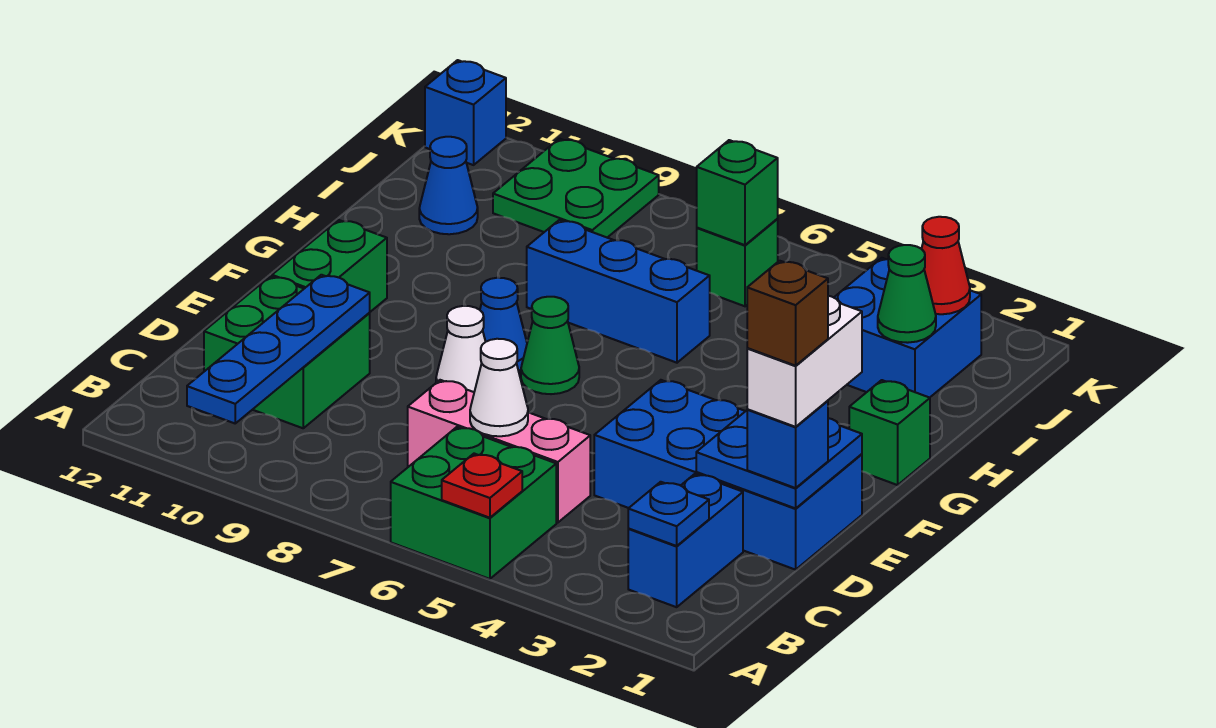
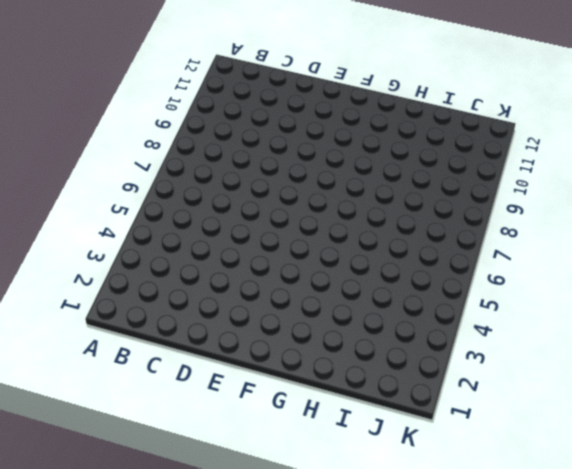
none -> green 2x2 brick [391,427,556,579]
none -> blue 1x2 brick [628,474,743,607]
none -> pink 1x3 brick [408,380,590,523]

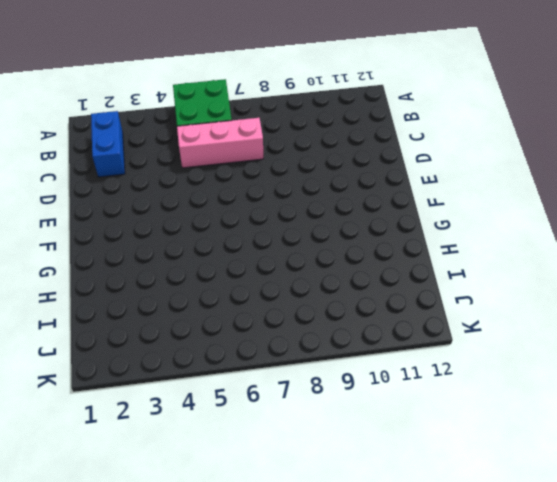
none -> green 2x2 brick [204,276,370,428]
none -> blue 2x4 brick [594,380,862,570]
none -> white 1x1 cone [436,306,486,392]

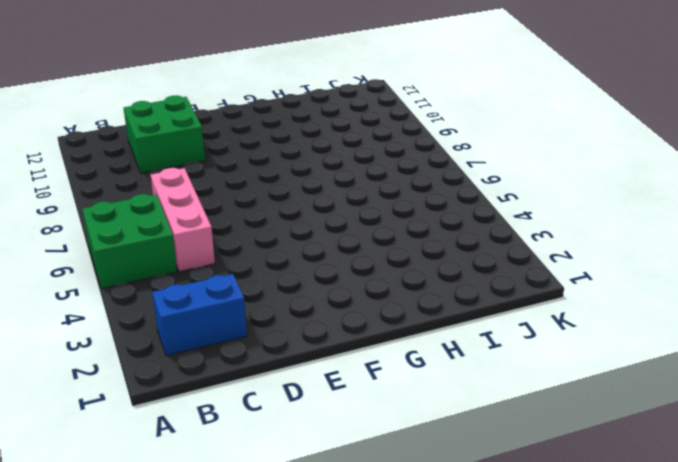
none -> blue 2x4 brick [594,380,862,570]
none -> white 1x1 cone [436,306,486,392]
none -> green 1x2 brick [272,220,387,312]

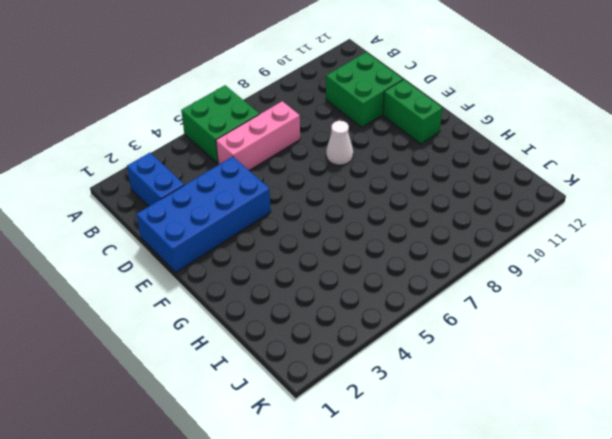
none -> green 1x1 cone [521,297,579,394]
none -> blue 1x1 cone [480,278,527,371]
none -> green 1x1 brick [849,380,930,485]

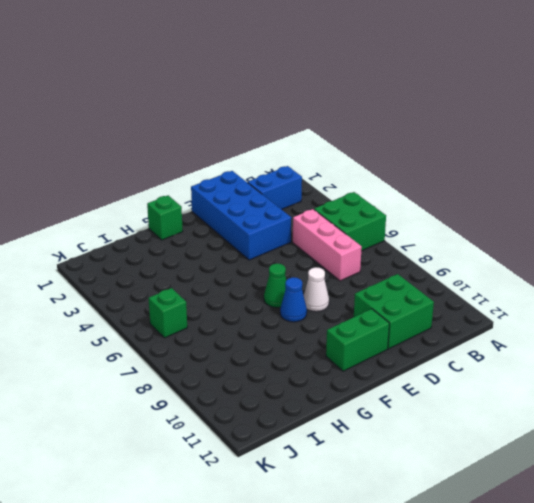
none -> blue 1x3 brick [527,220,710,363]
none -> blue 2x2 brick [834,258,981,398]
none -> blue 1x1 cone [419,137,478,234]

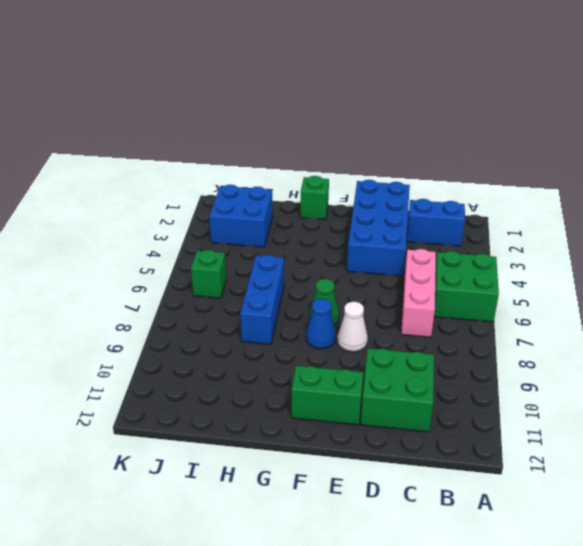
none -> blue 1x1 cone [419,137,478,234]
none -> green 2x2 plate [493,139,659,238]
none -> blue 1x1 brick [425,60,506,165]

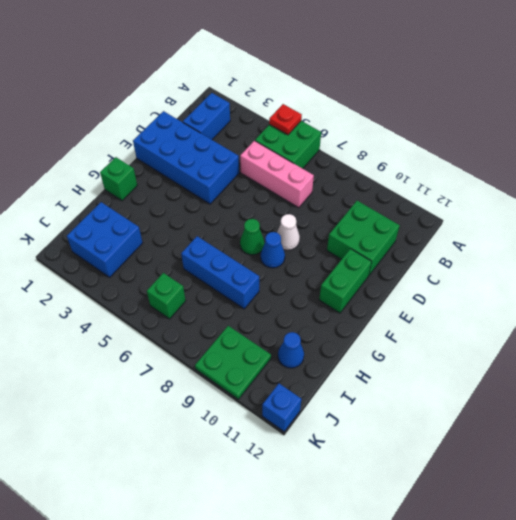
none -> blue 1x4 plate [187,275,370,423]
none -> blue 1x1 plate [628,482,709,546]
none -> white 1x1 cone [470,339,528,436]

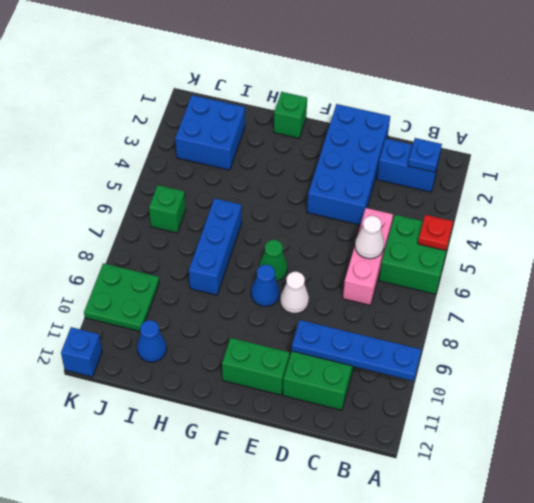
none -> blue 2x2 plate [696,410,862,508]
none -> green 1x1 cone [878,245,936,343]
none -> red 1x1 cone [922,217,970,314]

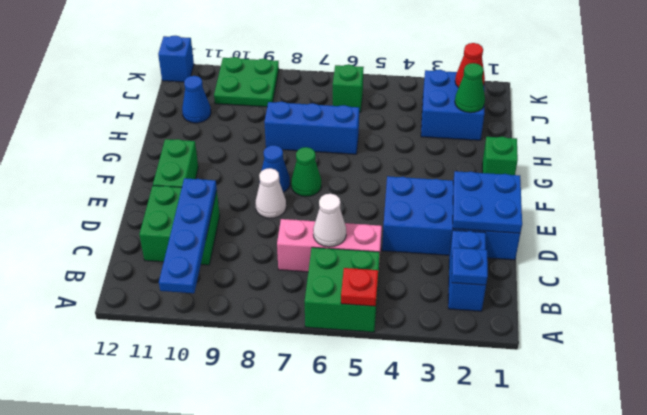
none -> green 1x1 brick [697,140,778,245]
none -> blue 1x1 brick [747,401,828,488]
none -> white 1x2 brick [747,296,862,427]

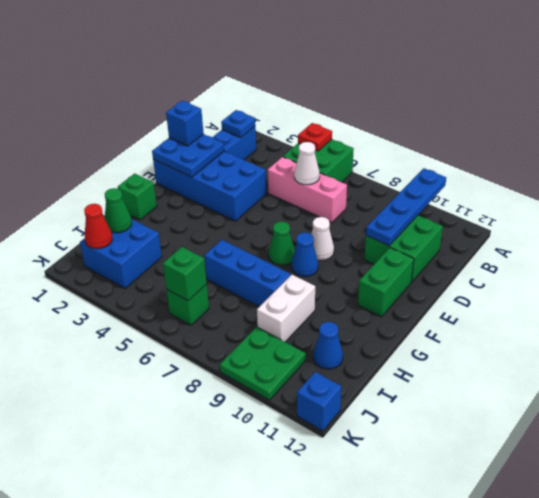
white 1x2 brick [257,275,315,342] -> white 1x2 brick moved to [747,296,862,427]
none -> brown 1x1 brick [747,261,828,366]

